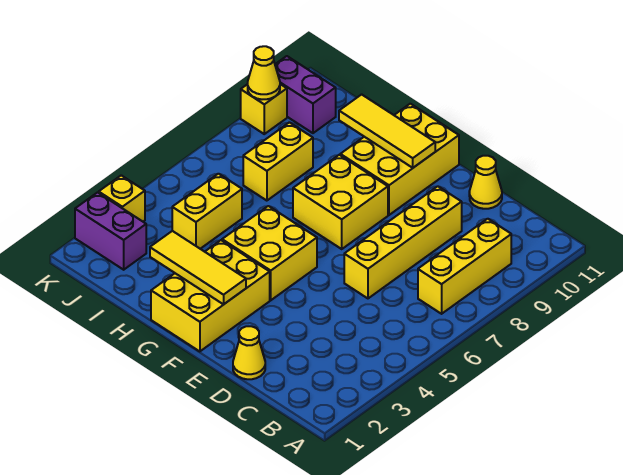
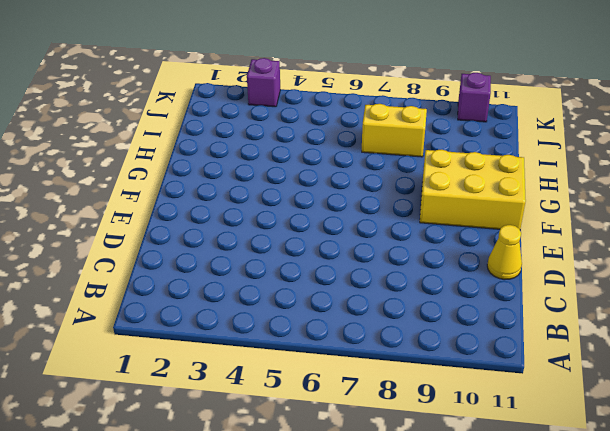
purple 1x1 brick [247,58,280,107] -> yellow 1x1 brick [99,175,145,222]
purple 1x1 brick [458,73,491,122] -> purple 1x2 brick [275,56,336,133]
none -> yellow 1x3 brick [418,219,511,314]
none -> yellow 1x1 cone [233,326,265,379]
none -> yellow 1x4 brick [344,186,462,298]

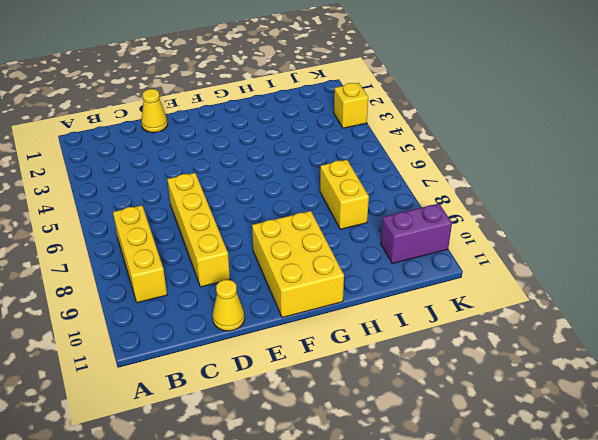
none -> yellow 2x3 brick [151,240,270,351]
none -> yellow 2x2 brick [222,206,317,300]
none -> yellow 2x2 brick [293,155,388,249]

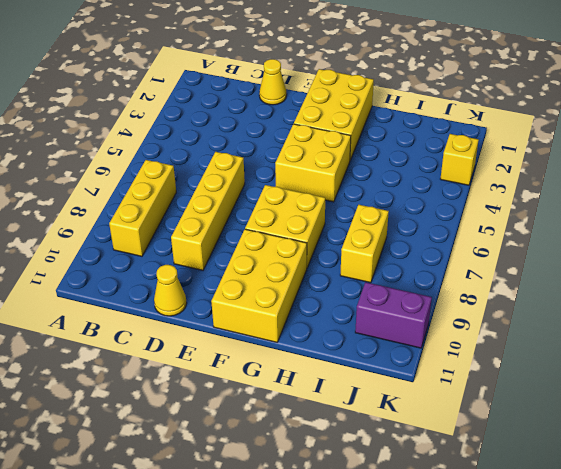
none -> yellow 1x2 brick [172,174,242,249]
none -> purple 1x2 brick [75,193,146,270]
none -> yellow 1x1 brick [241,84,287,134]

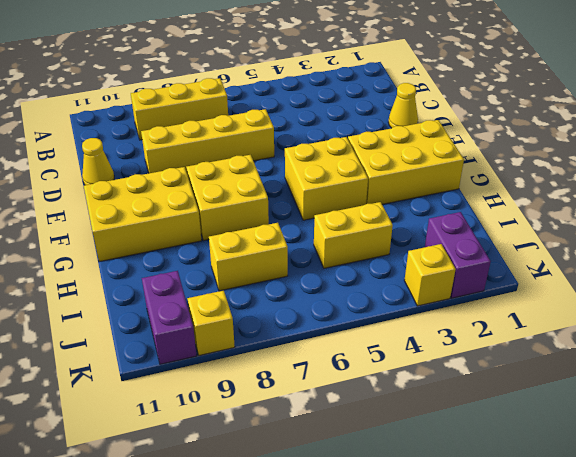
none -> yellow 1x3 tile [150,231,246,304]
none -> yellow 1x3 tile [339,94,435,168]
none -> yellow 1x1 cone [248,46,280,99]

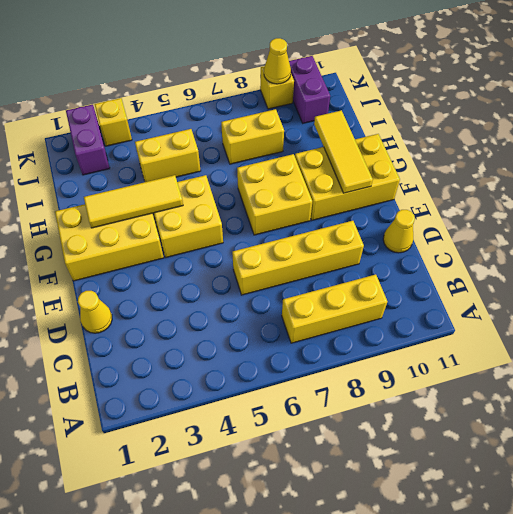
yellow 1x3 tile [84,175,183,228] -> yellow 1x3 tile turned to [150,231,246,304]

